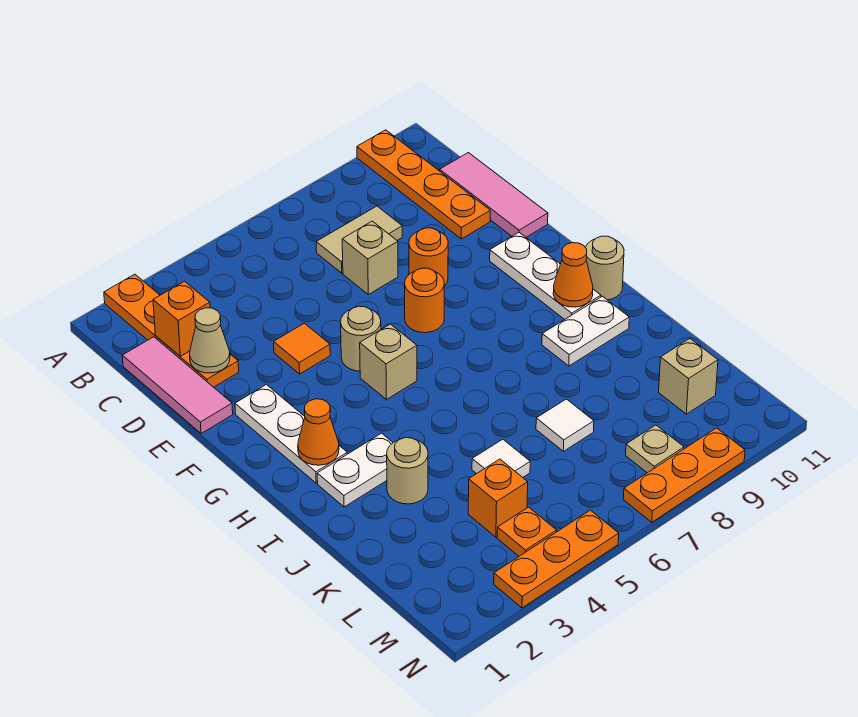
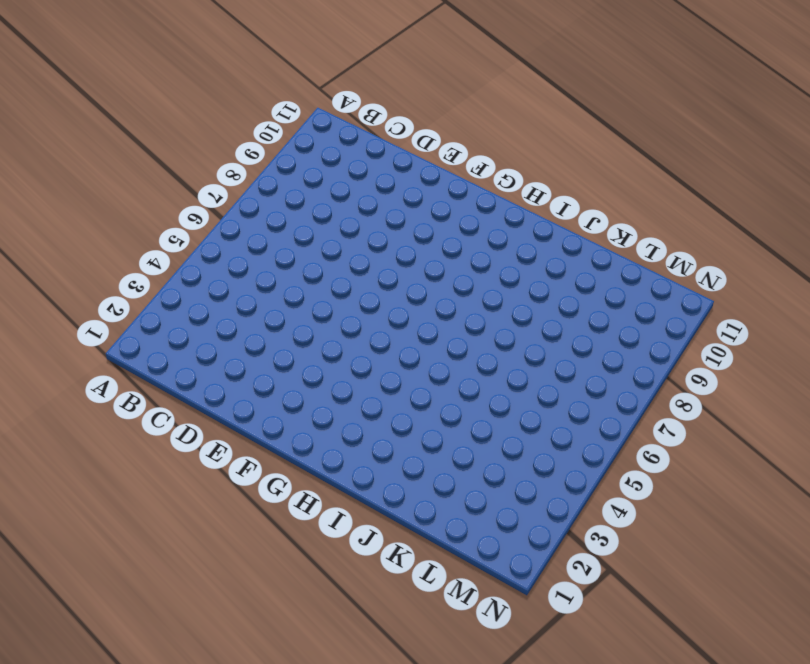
none -> orange 1x4 plate [104,274,239,387]
none -> orange 1x4 plate [357,130,490,239]
none -> pink 1x3 tile [122,337,233,434]

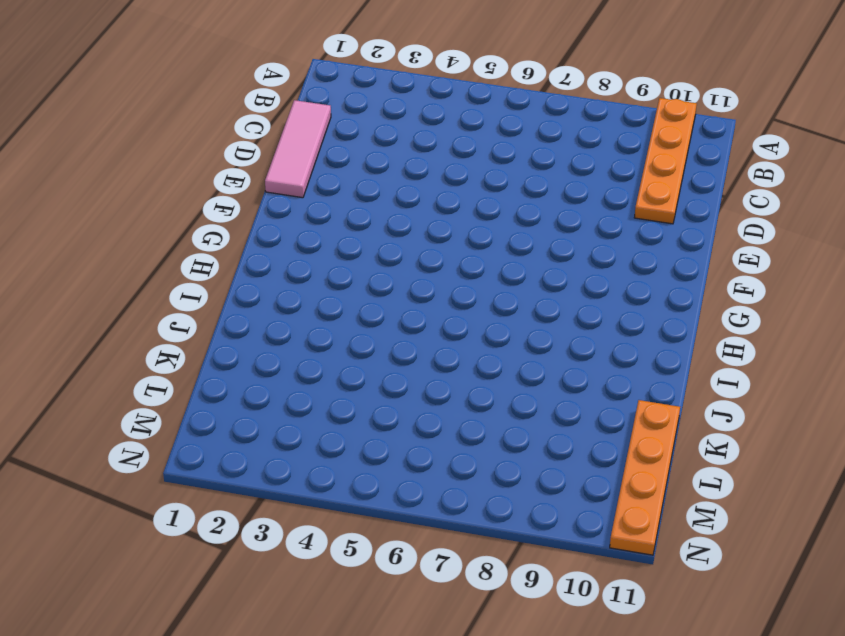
orange 1x4 plate [610,400,680,555] -> orange 1x4 plate moved to [104,274,239,387]
none -> tan 1x2 tile [316,206,402,273]
none -> pink 1x3 tile [440,153,548,237]
none -> tan 1x1 brick [342,221,398,295]

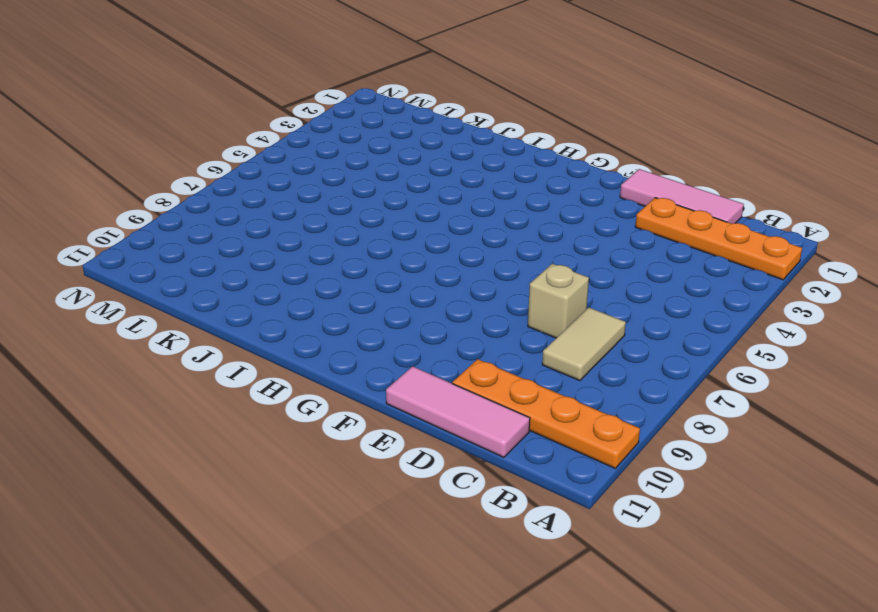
none -> orange 1x1 tile [274,323,330,374]
none -> orange 1x1 round brick [409,228,448,286]
none -> white 1x3 plate [235,384,347,483]

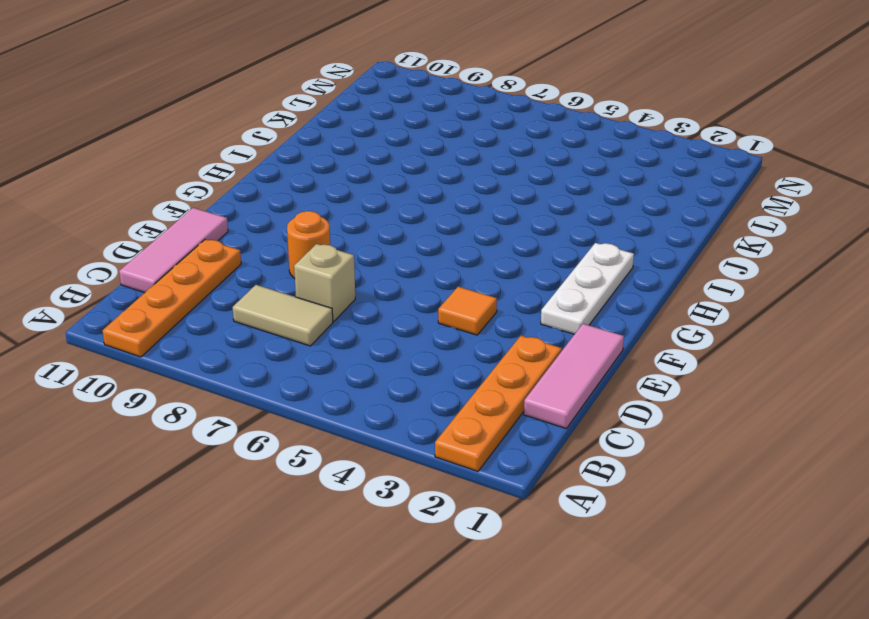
none -> tan 1x1 round brick [341,306,381,371]
none -> orange 1x1 round brick [405,268,444,333]
none -> white 1x3 plate [490,232,601,320]

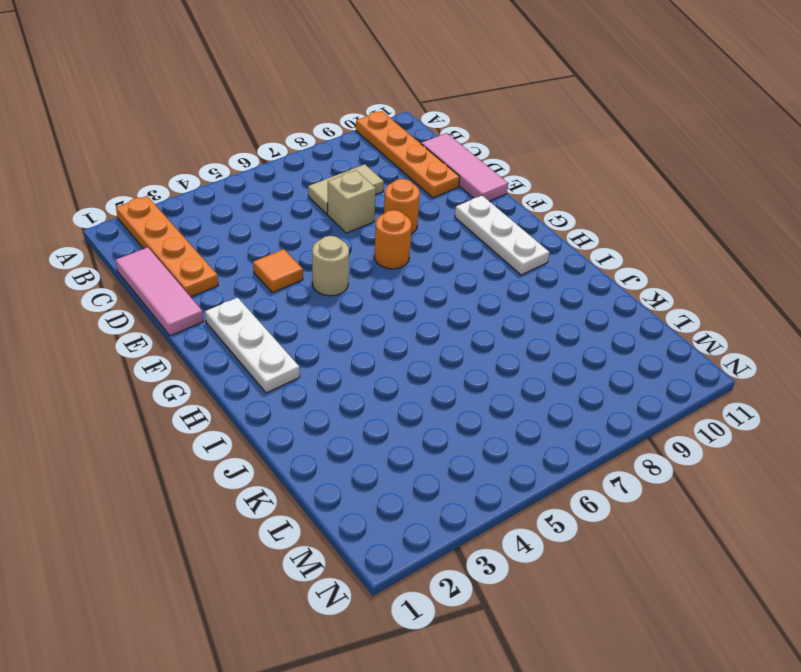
none -> tan 1x1 brick [360,324,417,400]
none -> tan 1x1 round brick [585,236,624,300]
none -> white 1x2 plate [317,433,393,507]

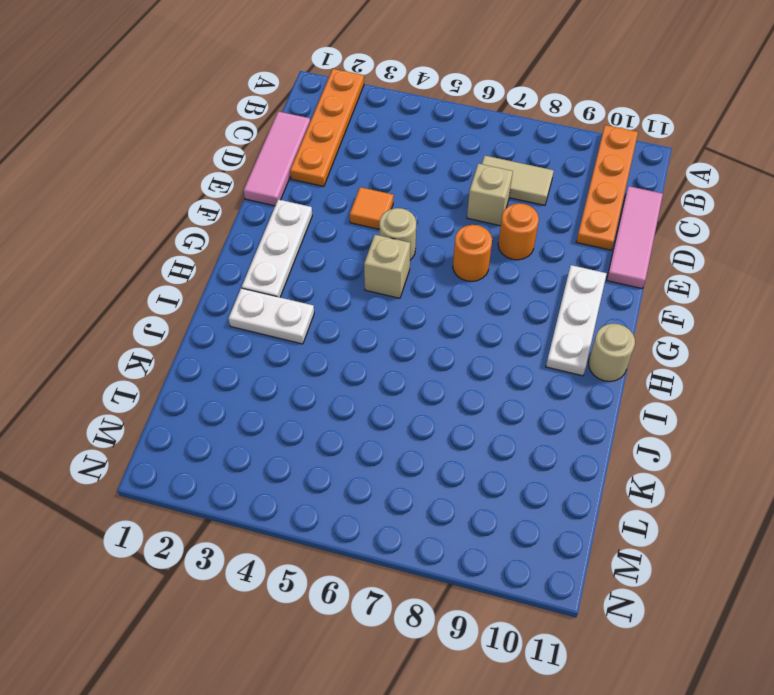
none -> white 1x2 plate [542,296,629,366]
none -> tan 1x1 round brick [387,438,428,504]
none -> white 1x1 tile [472,439,530,477]

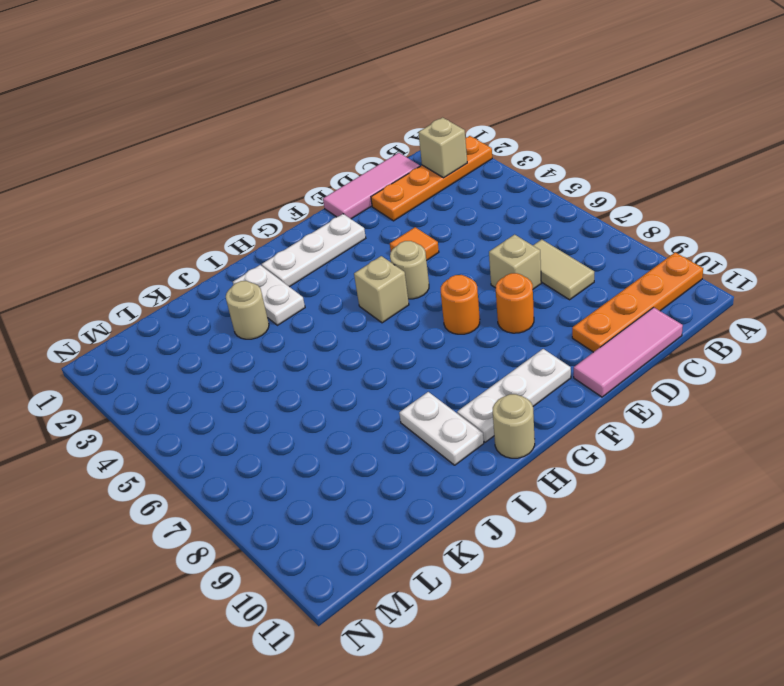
tan 1x1 brick [418,118,467,178] -> tan 1x1 brick moved to [659,339,718,414]
none -> white 1x1 tile [472,439,530,477]
none -> white 1x1 tile [536,399,594,451]
none -> orange 1x1 brick [468,459,528,537]

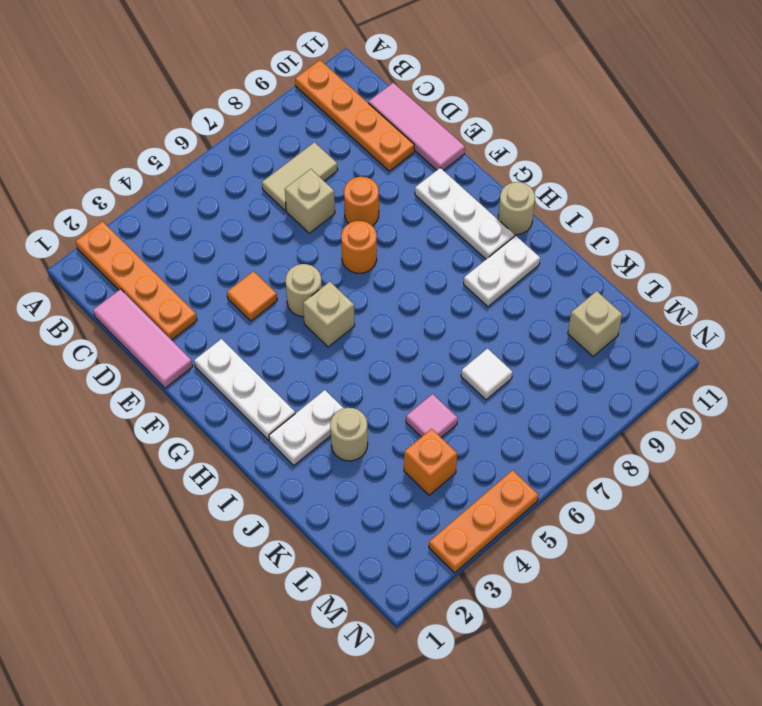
pink 1x1 tile [406,394,458,437] -> white 1x1 tile [472,439,530,477]
none -> orange 1x1 plate [497,507,557,556]
none -> tan 1x1 plate [626,425,684,473]
none -> orange 1x3 plate [623,428,745,522]

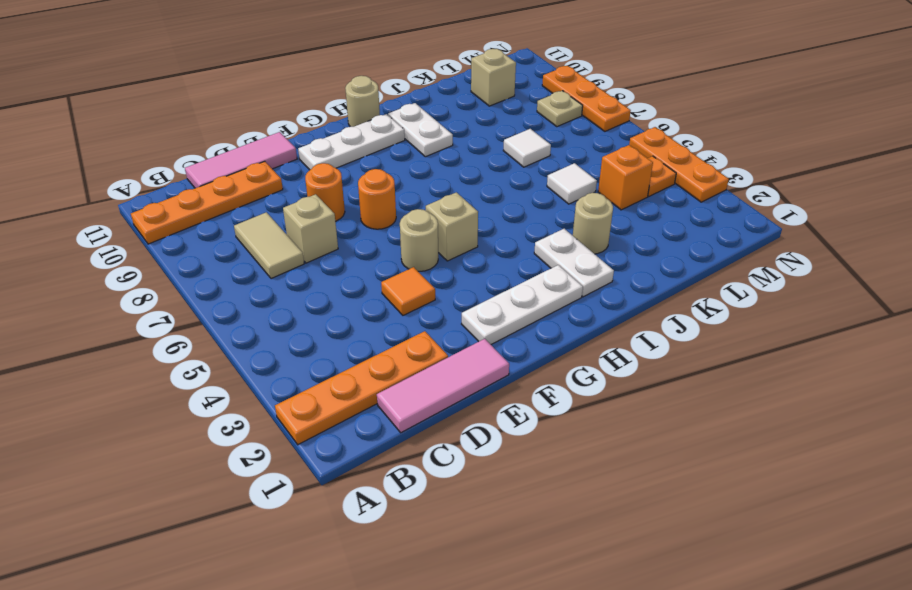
none -> orange 1x1 brick [153,281,210,356]
none -> tan 1x1 cone [190,308,230,373]
none -> orange 1x1 cone [298,399,339,465]

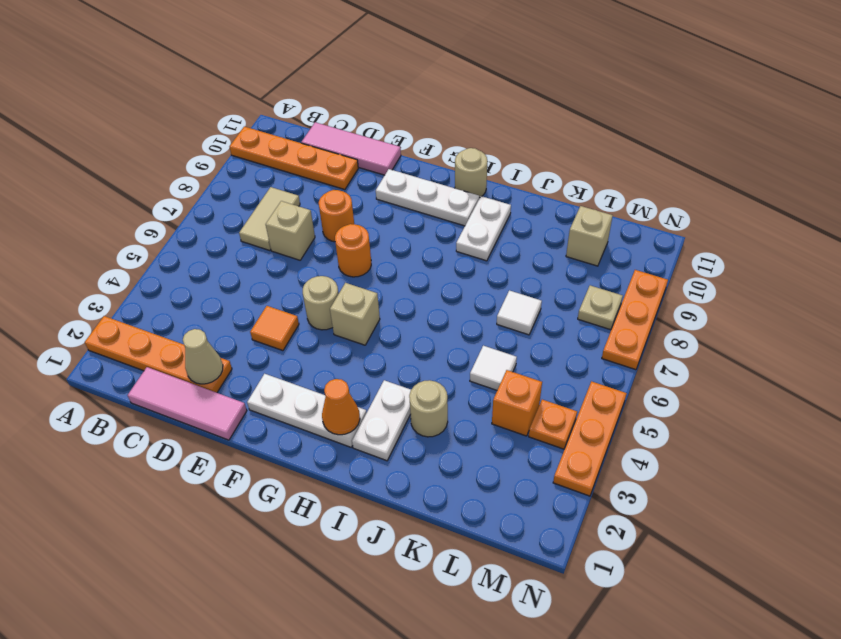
none -> orange 1x1 brick [153,281,210,356]
none -> orange 1x1 cone [553,243,593,307]

